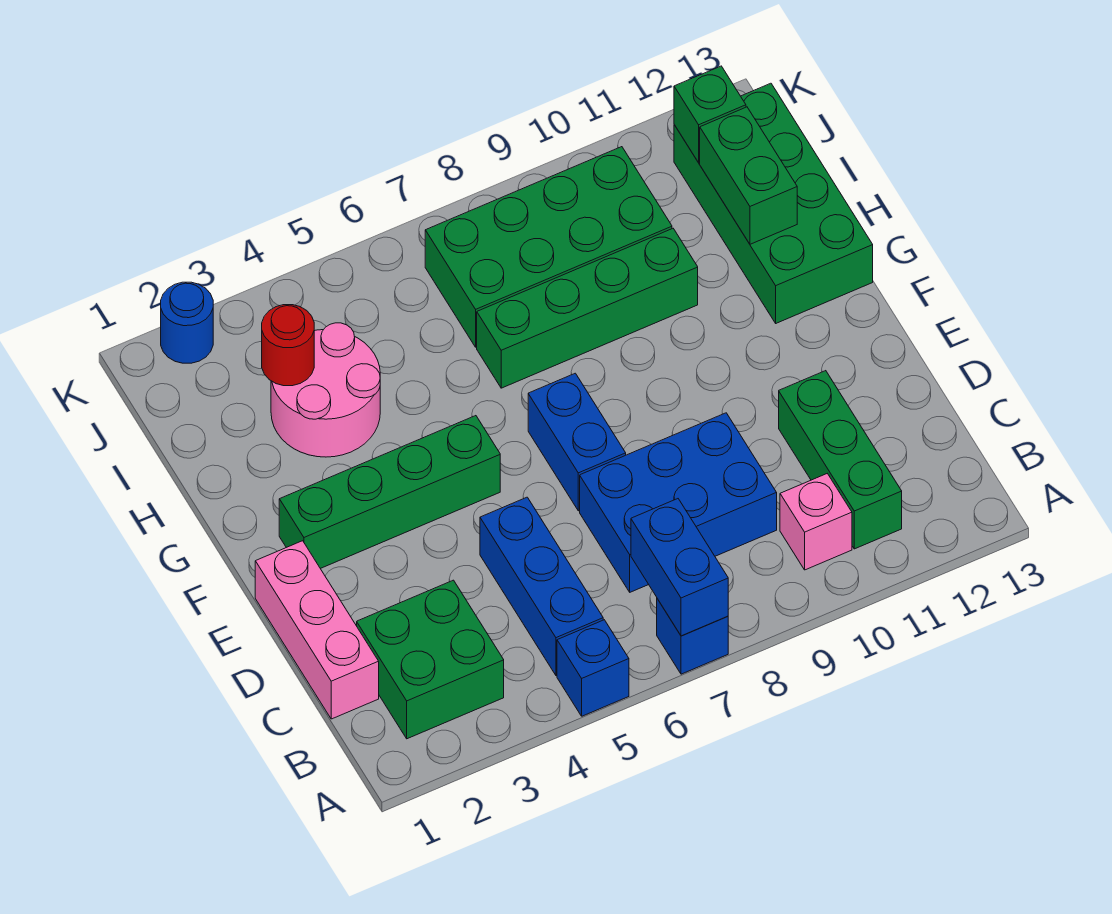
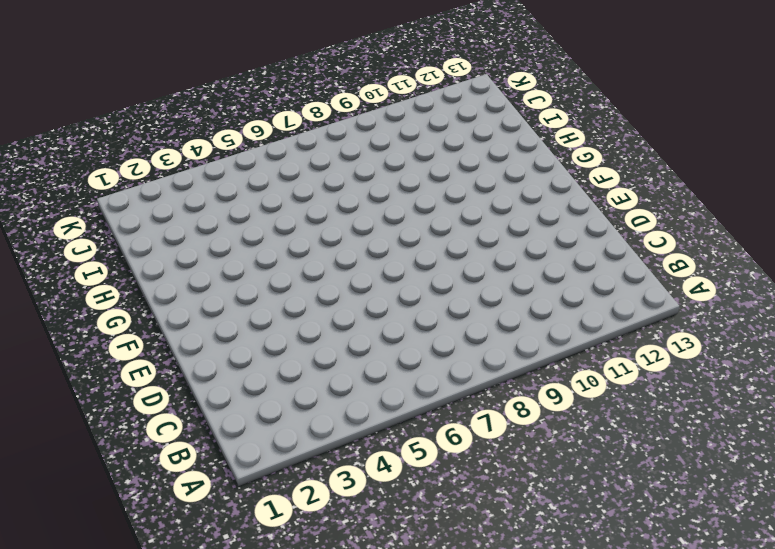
none -> blue 1x1 brick [557,620,629,716]
none -> blue 1x1 brick [657,599,728,674]
none -> green 2x2 brick [357,580,504,739]

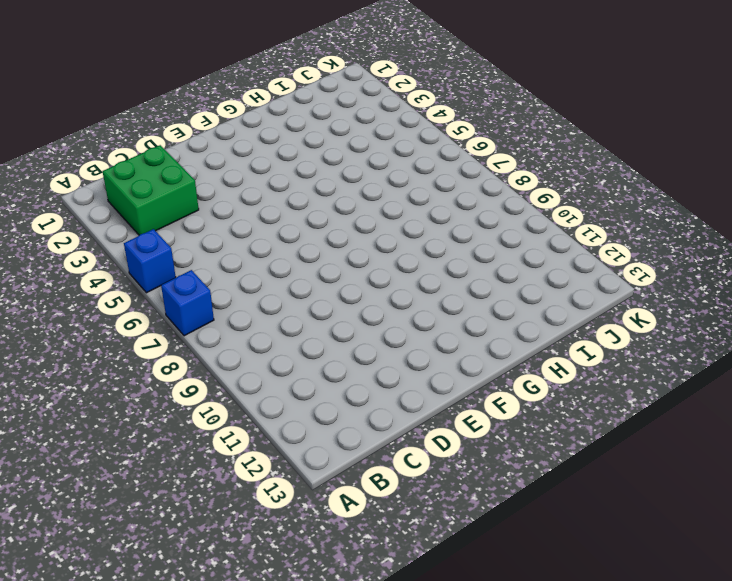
none -> blue 1x3 brick [480,497,603,675]
none -> pink 1x1 brick [780,474,852,570]
none -> green 1x3 brick [779,371,902,549]

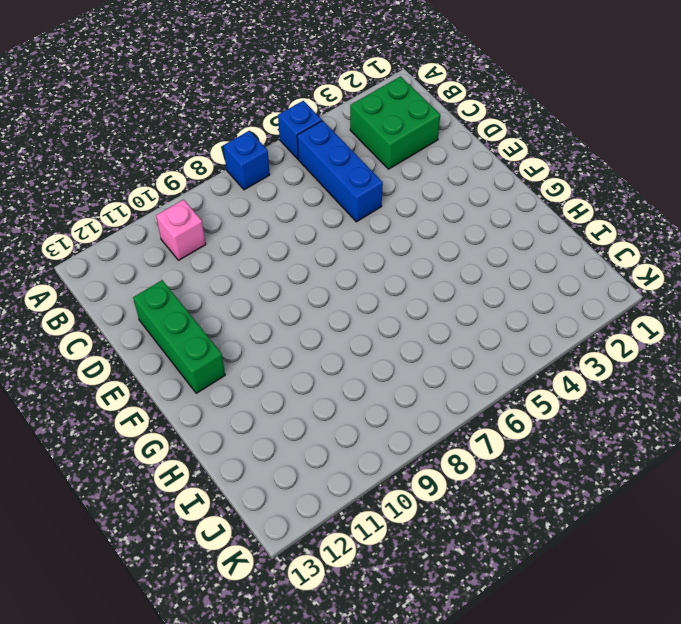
green 1x3 brick [133,280,225,393] -> green 1x3 brick moved to [779,371,902,549]
none -> pink 1x3 brick [255,541,379,719]
none -> blue 2x3 brick [580,413,777,592]
none -> blue 1x2 brick [528,373,626,511]

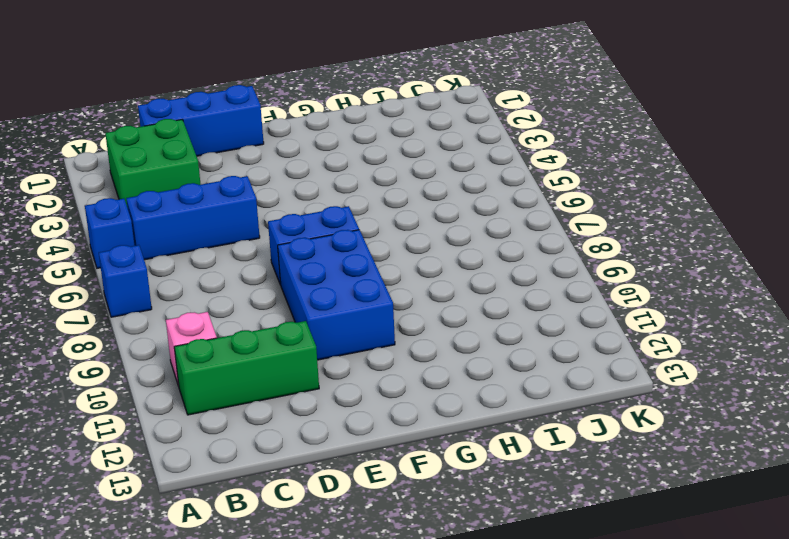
blue 1x3 brick [138,85,264,156] -> pink 1x3 brick [255,541,379,719]
blue 2x3 brick [278,230,395,360] -> blue 2x3 brick moved to [580,413,777,592]
none -> green 1x4 brick [279,416,500,569]
none -> green 2x4 brick [674,83,873,323]
none -> pink 2x2 round brick [271,323,380,457]

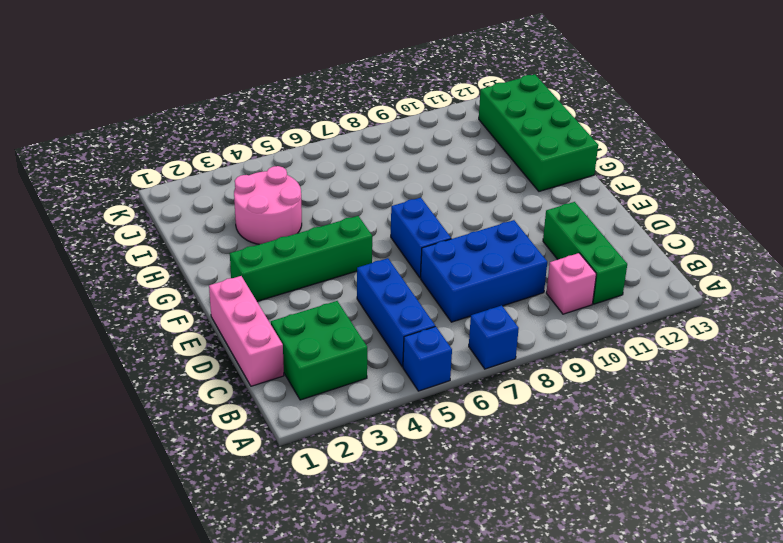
none -> green 1x4 brick [477,229,698,388]
none -> green 2x4 brick [425,147,672,347]
none -> blue 1x1 round brick [161,282,213,363]

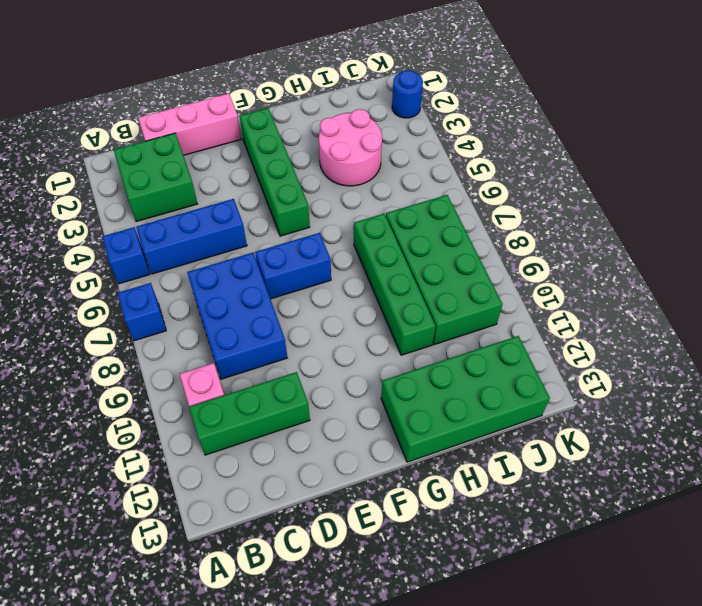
none -> blue 1x2 brick [631,499,728,636]
none -> green 1x2 brick [700,107,797,244]
none -> red 1x1 round brick [262,305,314,386]

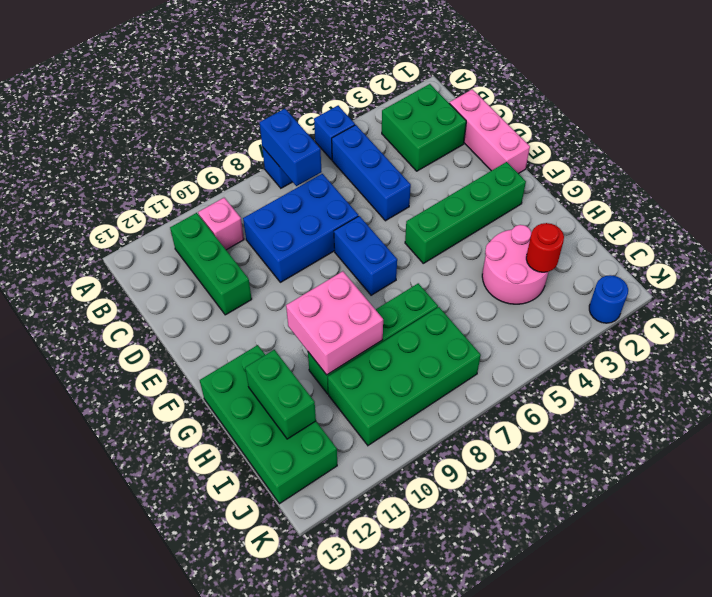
pink 2x2 brick [286,271,383,375] -> none
none -> green 1x1 brick [674,66,746,163]

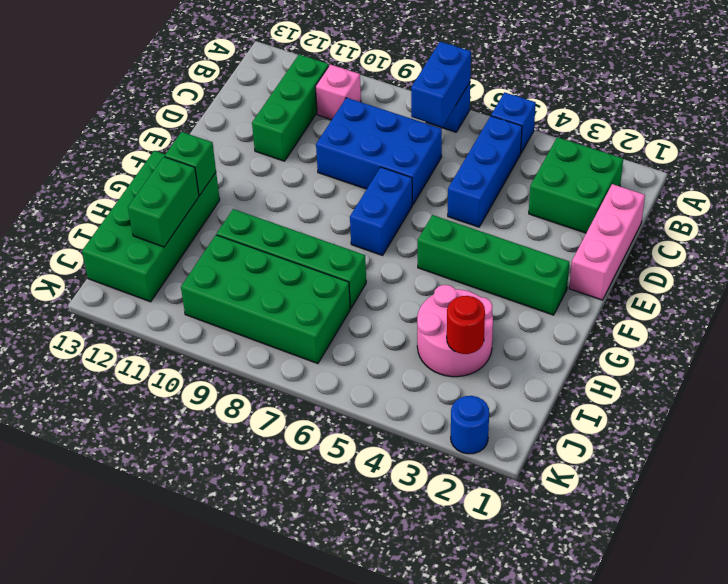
green 1x1 brick [165,132,216,195] -> green 1x1 brick moved to [674,66,746,163]

